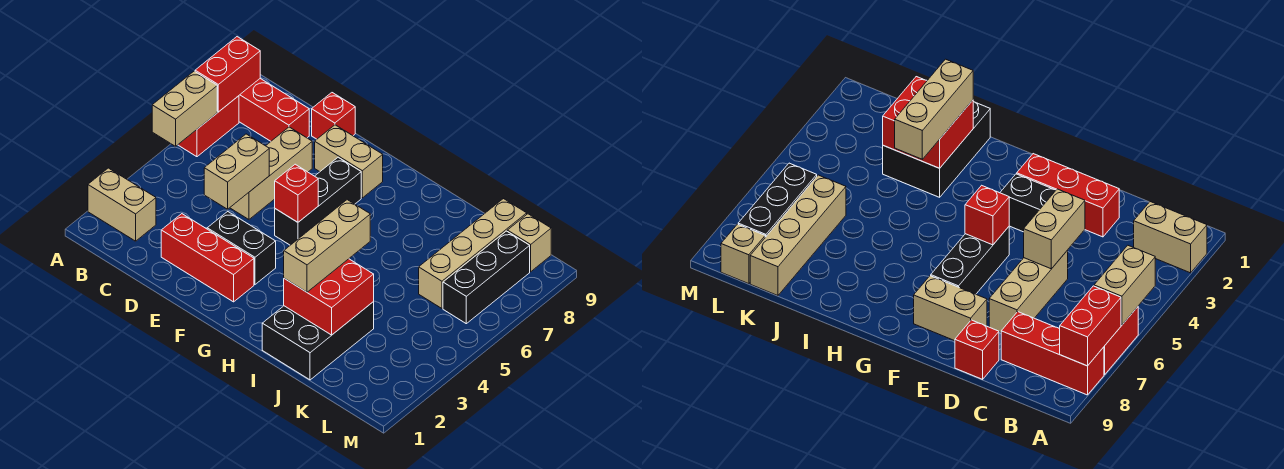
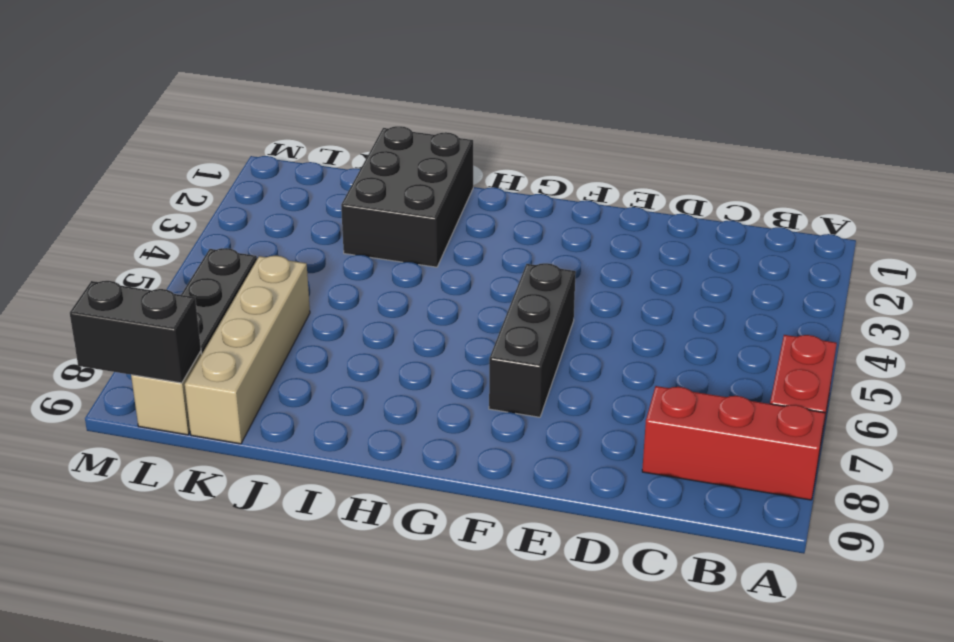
black 1x2 brick [70,281,201,383] -> black 1x2 brick moved to [207,212,276,284]
none -> tan 1x2 brick [88,168,156,241]
none -> red 1x3 brick [161,214,254,302]
none -> tan 1x3 brick [230,127,312,219]

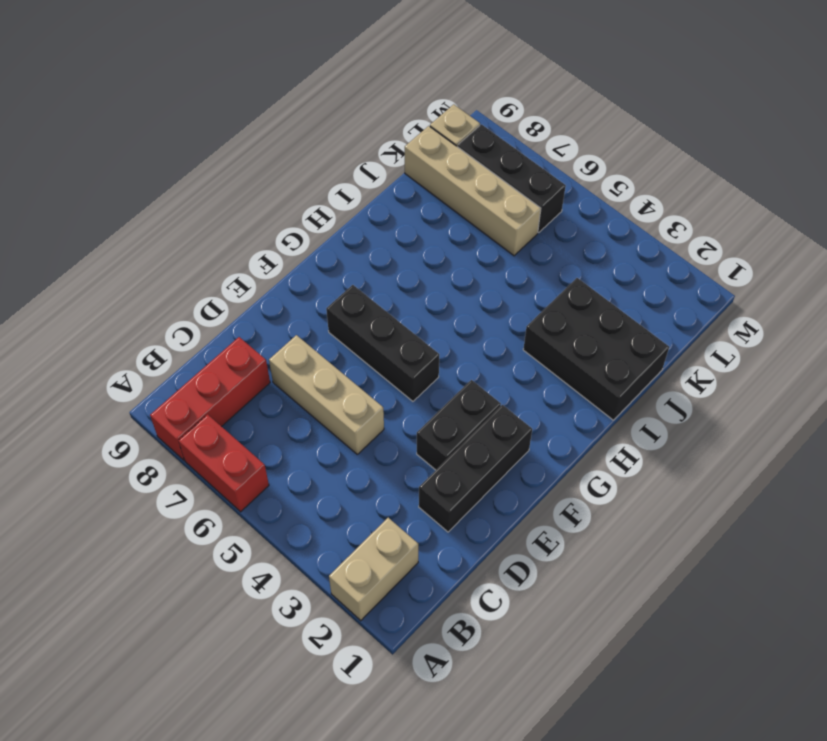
black 1x3 brick [419,405,532,532] -> red 1x3 brick [161,214,254,302]
none -> red 1x1 brick [312,93,355,139]
none -> tan 1x2 brick [315,125,383,198]
none -> tan 1x2 brick [152,71,217,146]

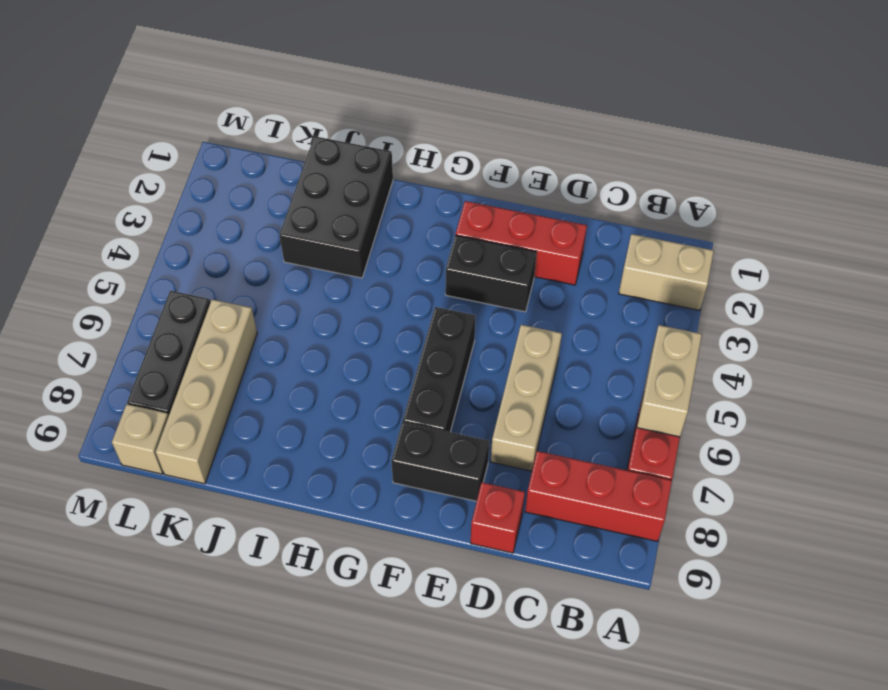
black 1x2 brick [391,422,489,501] -> tan 1x2 brick [315,125,383,198]
none -> red 1x2 brick [195,37,260,112]
none -> tan 1x2 brick [204,134,269,209]
none -> red 1x1 brick [275,164,318,222]

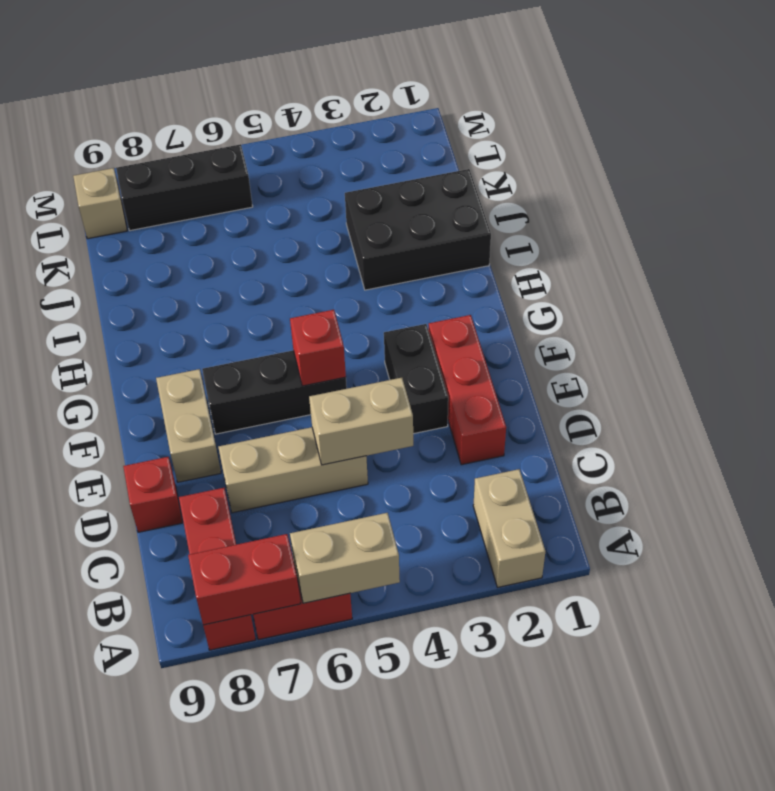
none -> tan 1x4 brick [419,199,527,308]
none -> red 2x2 brick [284,259,374,335]
none -> tan 1x3 brick [284,200,370,292]

